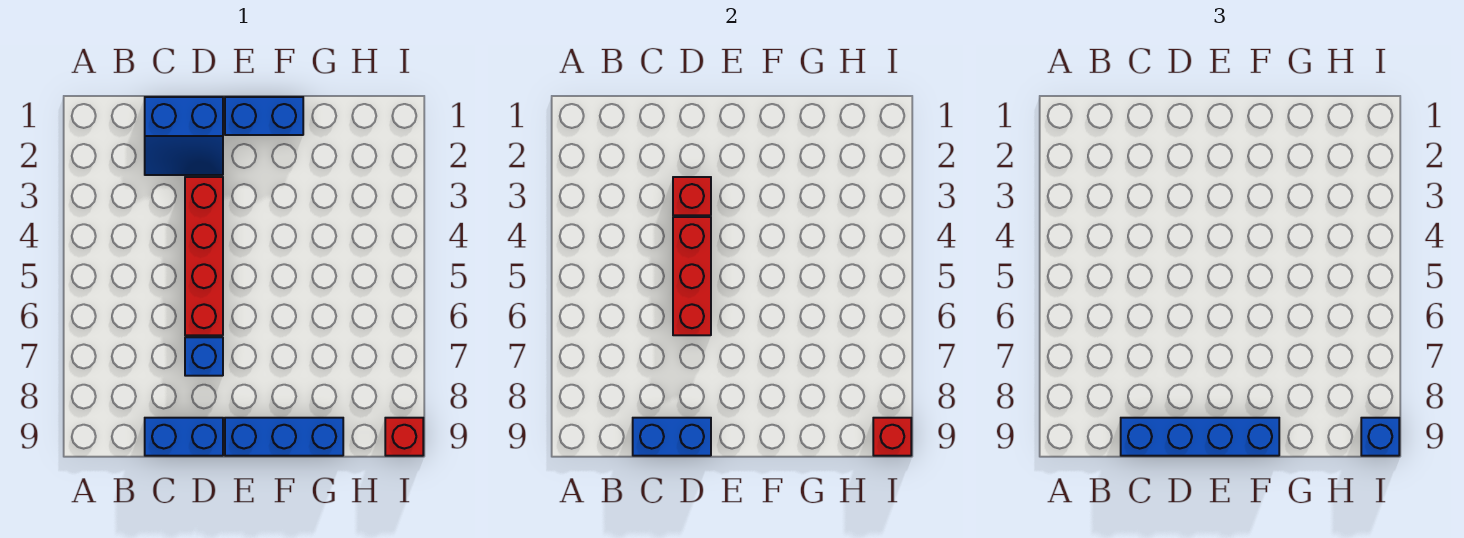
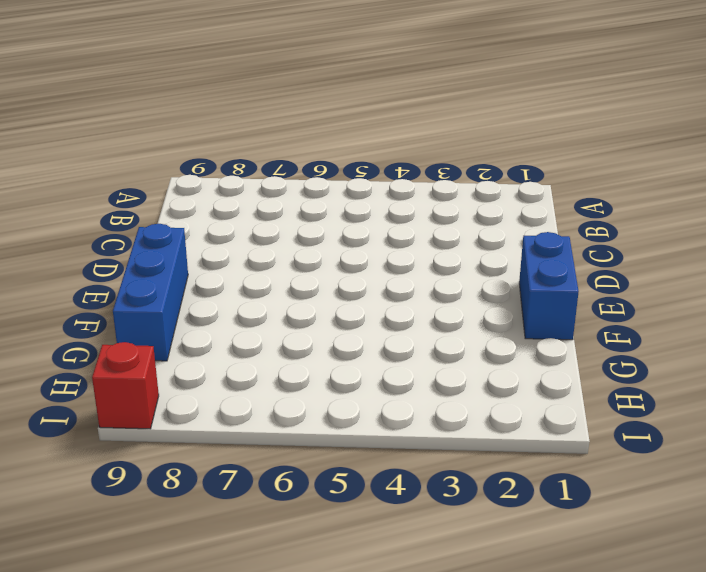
none -> blue 2x2 slope [145,97,223,175]
none -> blue 1x2 brick [145,418,223,456]
none -> red 1x4 brick [185,177,223,335]

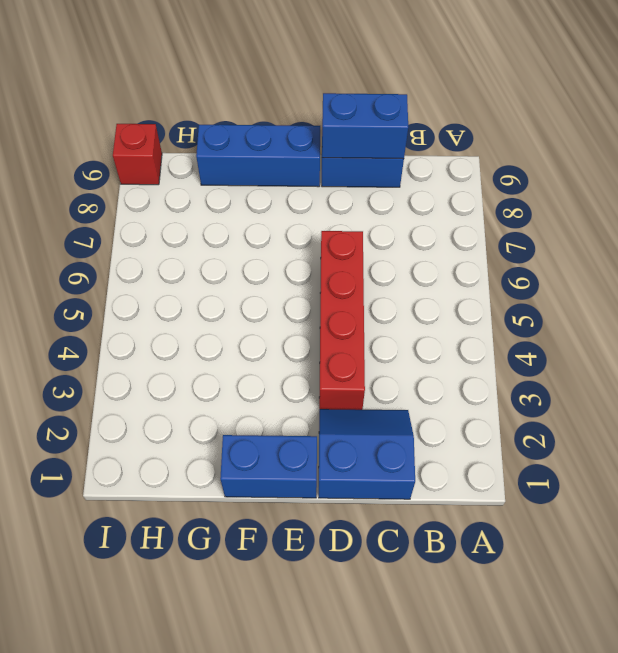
none -> blue 1x1 brick [185,337,223,376]
none -> red 1x1 brick [673,177,711,215]
none -> red 1x3 brick [673,217,711,335]

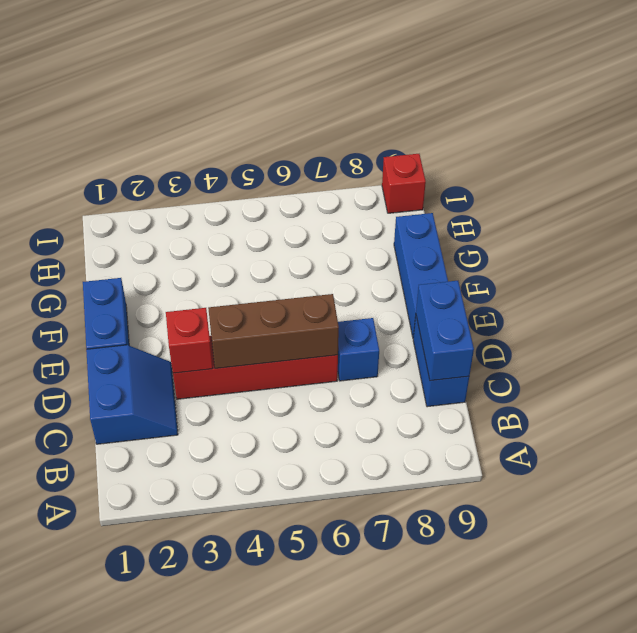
brown 1x3 brick [208,294,339,369] -> red 1x3 brick [673,217,711,335]
none -> red 1x1 brick [873,418,911,456]
none -> blue 1x4 brick [1121,418,1279,456]
none -> blue 1x1 brick [1361,418,1399,456]

